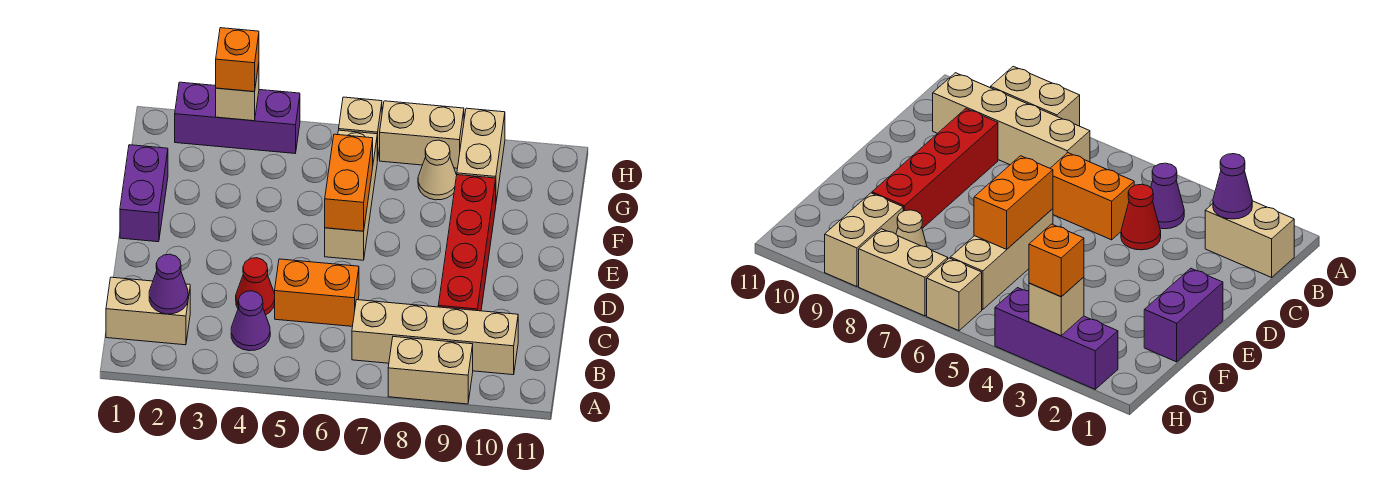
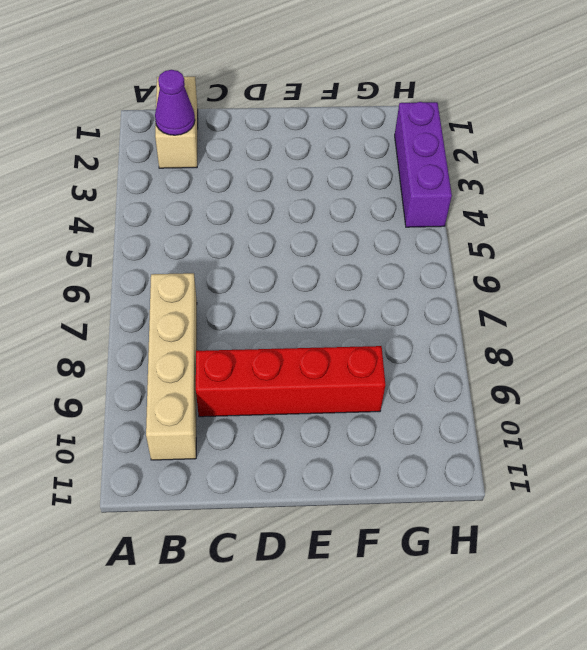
none -> tan 1x2 brick [388,337,473,404]
none -> purple 1x1 cone [231,291,270,351]
none -> red 1x1 cone [236,258,275,315]

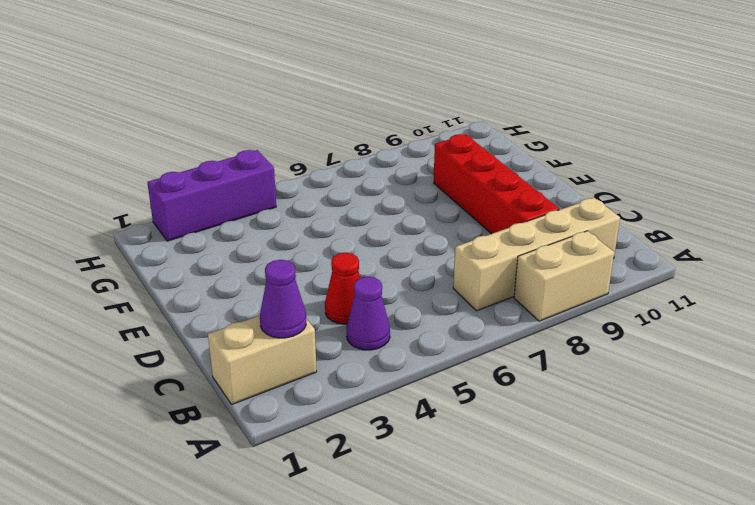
none -> orange 1x2 brick [275,259,359,326]
none -> purple 1x2 brick [120,145,168,242]
none -> tan 1x3 brick [325,130,377,260]

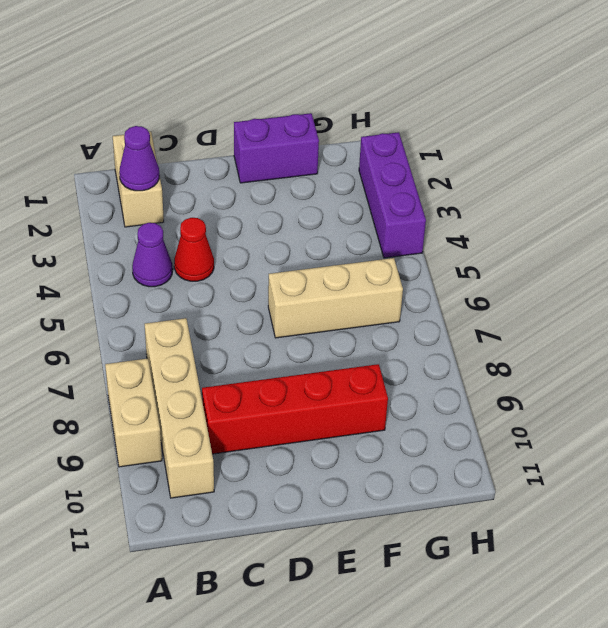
none -> orange 1x2 brick [275,259,359,326]
none -> tan 1x1 cone [418,140,457,200]
none -> tan 1x2 brick [457,108,505,201]

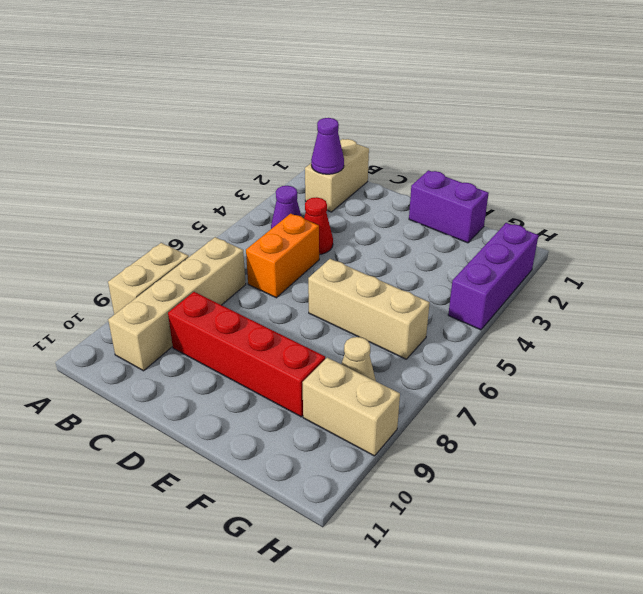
none -> tan 1x1 brick [339,97,382,161]
none -> tan 1x2 brick [380,101,464,168]
none -> orange 1x2 brick [325,134,373,231]

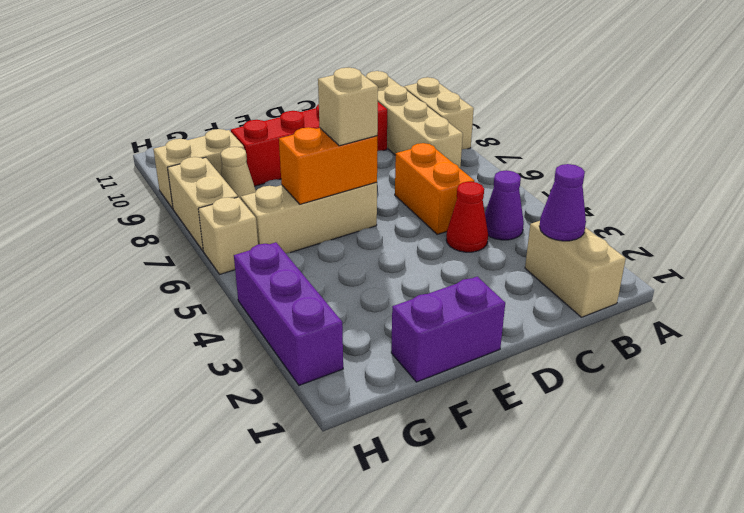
tan 1x1 brick [318,68,378,146] -> tan 1x1 brick moved to [216,64,259,121]
none -> orange 1x1 brick [216,28,259,92]

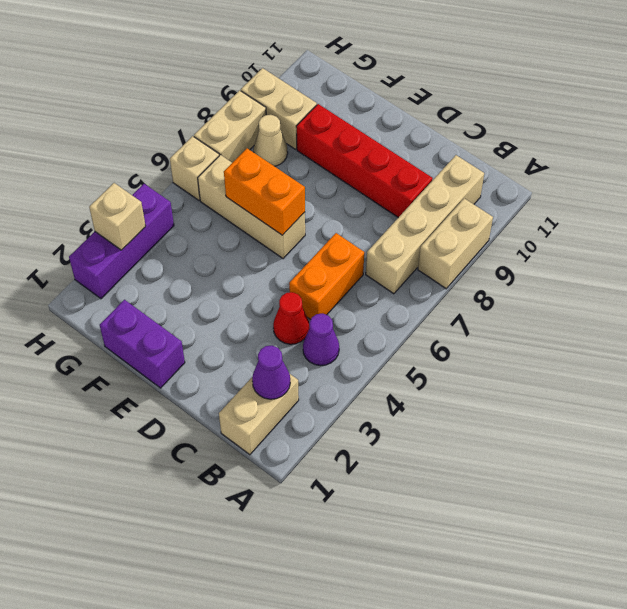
none -> orange 1x1 brick [216,28,259,92]

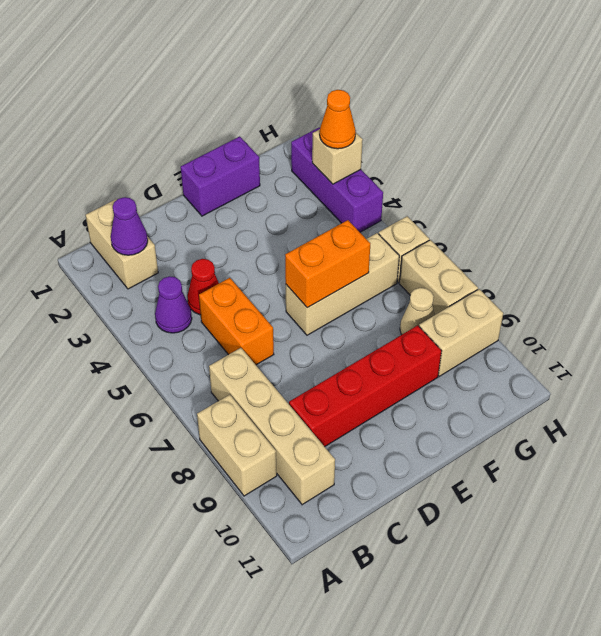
orange 1x1 cone [320,90,356,149] -> orange 1x1 brick [216,28,259,92]

